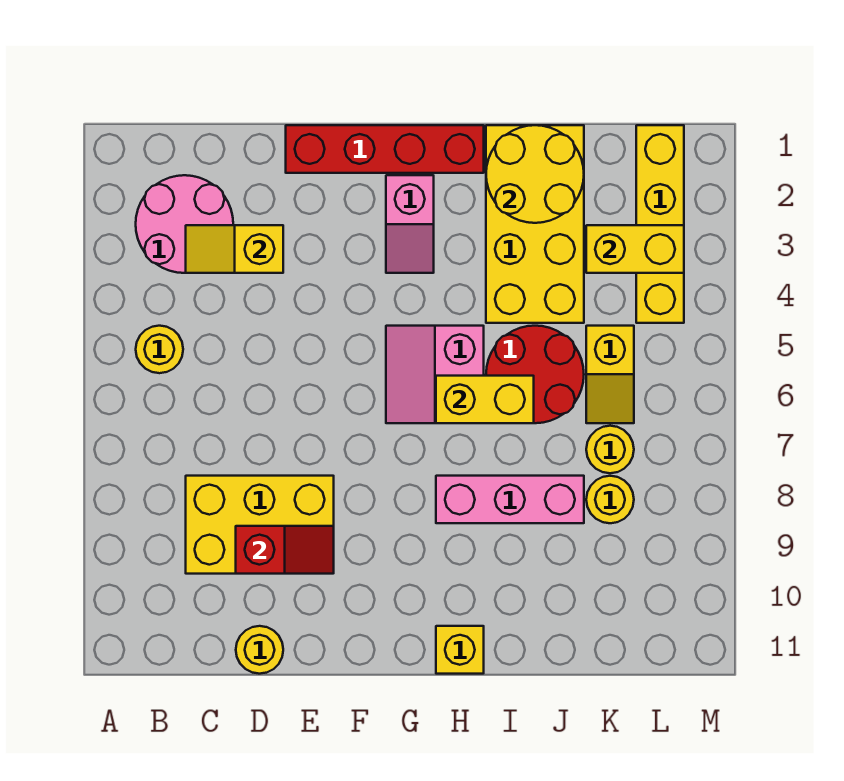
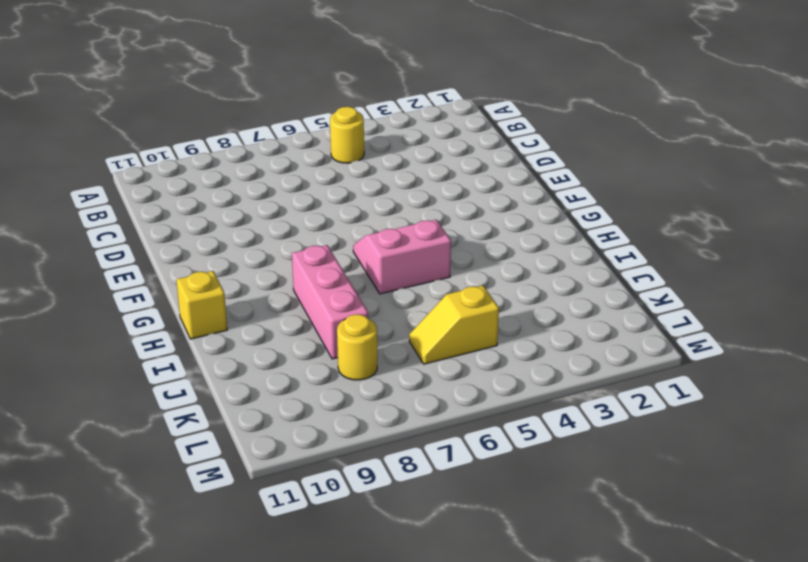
none -> pink 2x2 round brick [136,175,233,273]
none -> yellow 2x3 brick [186,476,334,574]
none -> yellow 1x1 round brick [236,626,283,674]

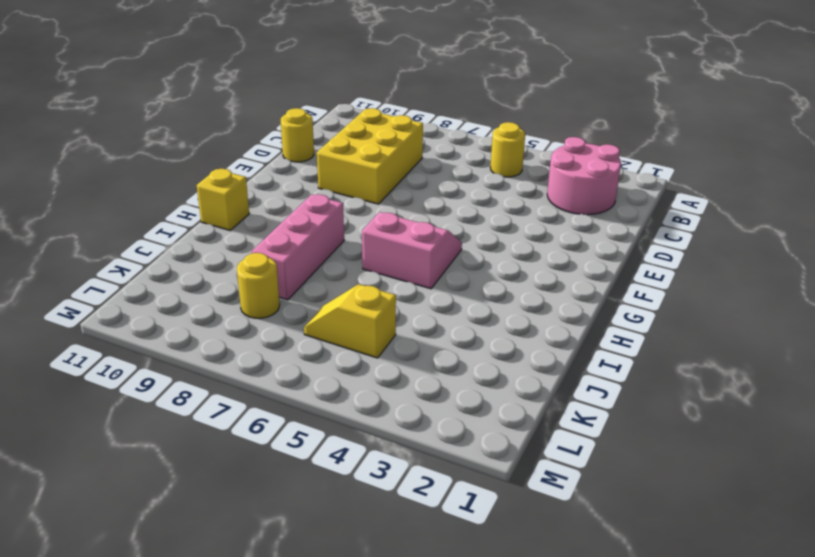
none -> red 1x4 brick [286,125,484,173]
none -> pink 1x2 slope [386,175,434,273]
none -> yellow 2x4 brick [486,125,584,323]

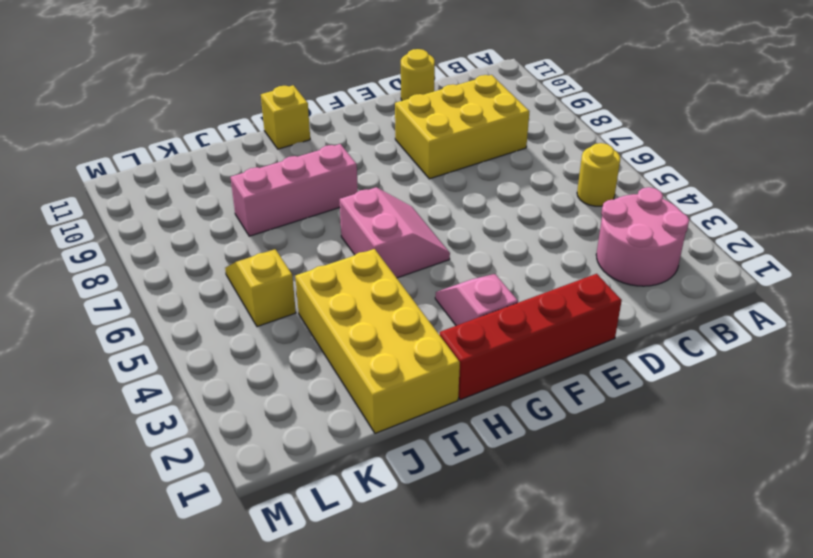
none -> red 2x2 round brick [486,326,584,423]
none -> yellow 1x1 round brick [586,426,634,473]
none -> yellow 1x1 round brick [586,476,634,523]

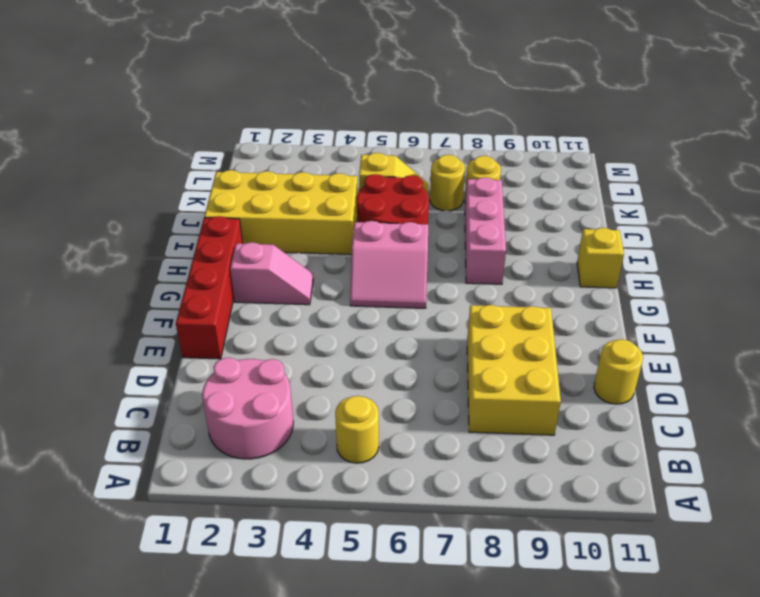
none -> yellow 1x4 brick [636,125,684,323]
none -> yellow 1x2 slope [186,225,283,273]
none -> red 1x2 slope [236,526,334,574]

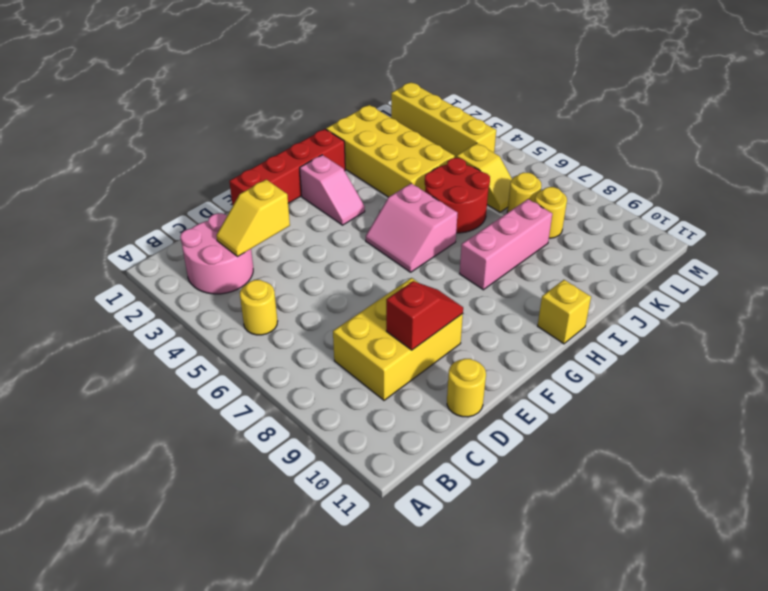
none -> yellow 1x2 brick [436,376,534,423]
none -> yellow 2x2 round brick [486,125,584,223]
none -> yellow 1x2 brick [586,225,684,273]

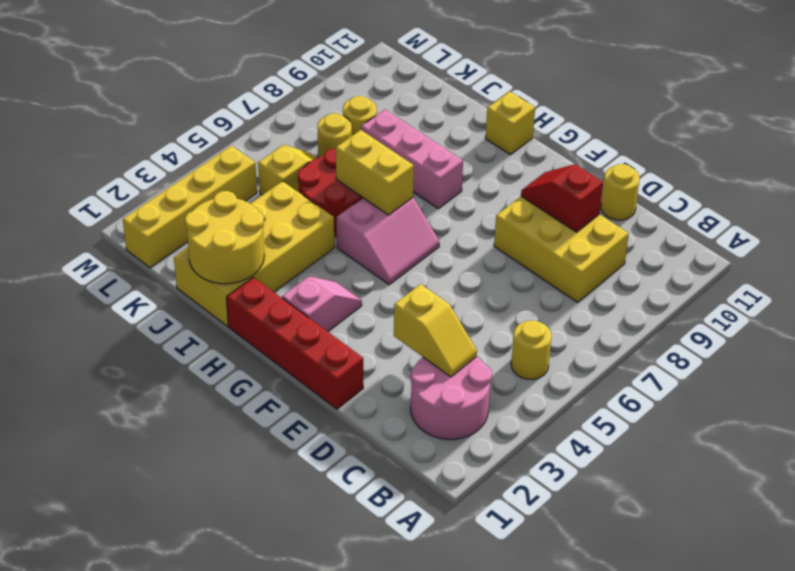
none -> yellow 1x2 brick [586,225,684,273]

